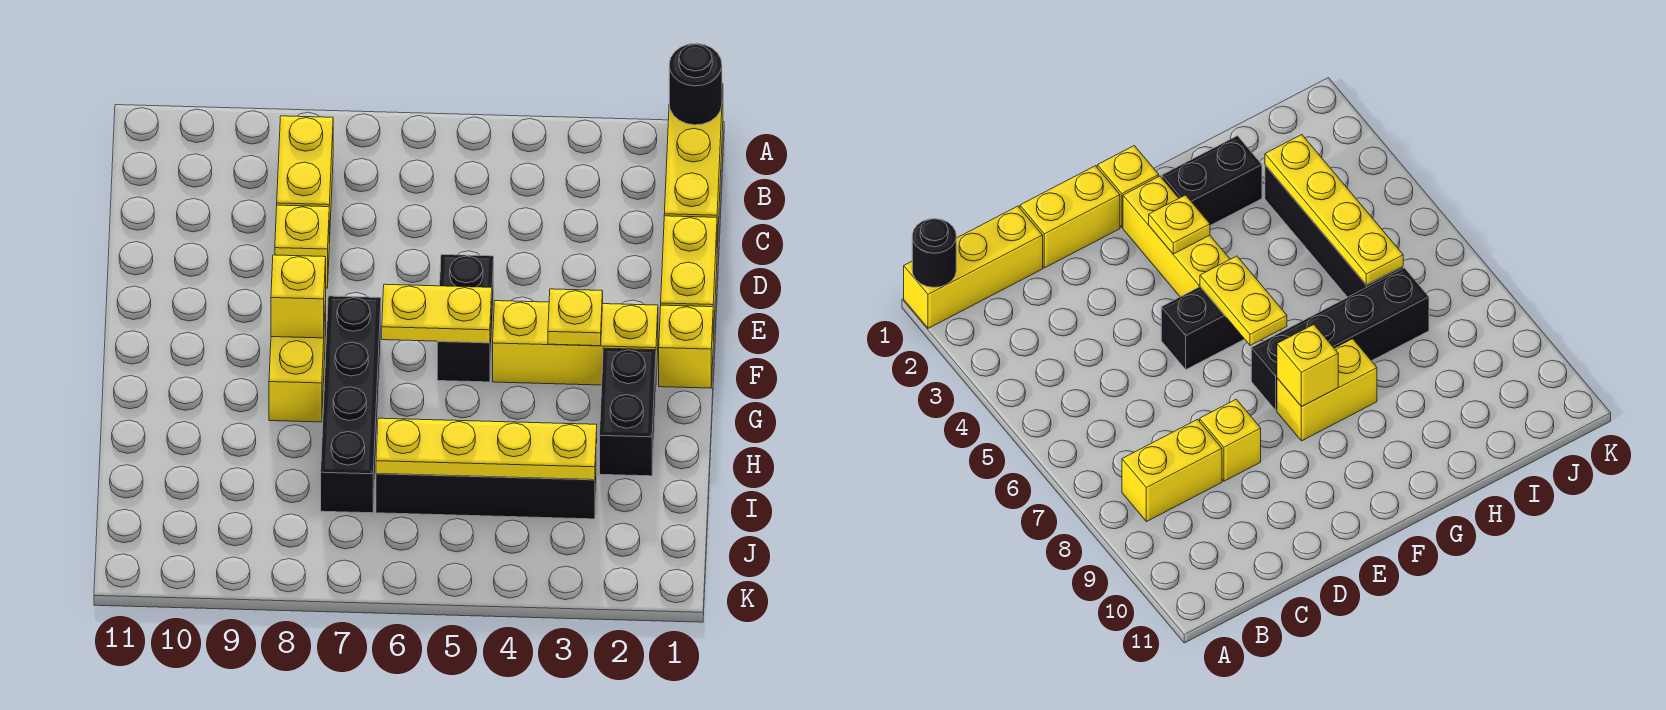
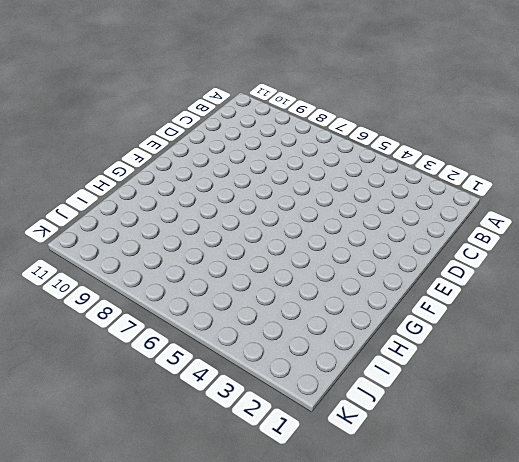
none -> yellow 1x3 brick [664,84,723,247]
none -> yellow 1x2 brick [277,116,333,243]
none -> yellow 1x2 brick [661,216,717,341]

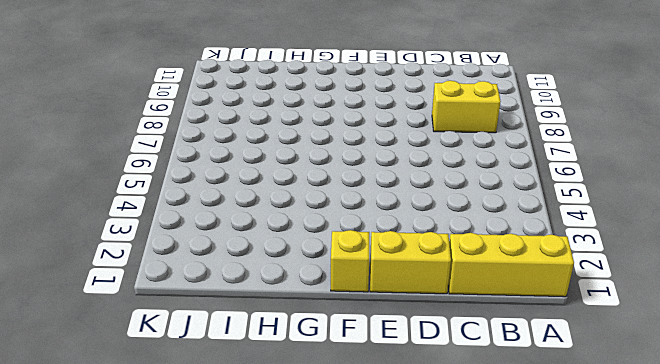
none -> yellow 1x1 brick [275,205,329,288]
none -> black 1x2 brick [437,254,494,382]
none -> yellow 1x3 brick [493,301,658,385]

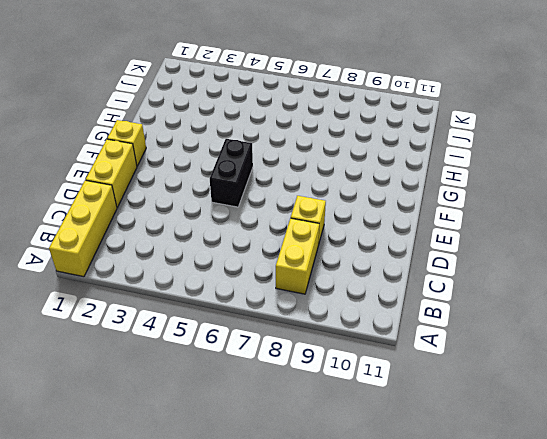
none -> yellow 1x3 brick [493,301,658,385]
none -> black 1x4 brick [321,296,381,513]
none -> yellow 1x2 brick [269,298,326,422]

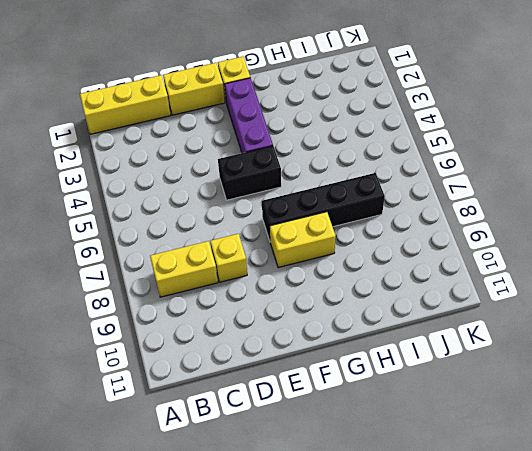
purple 1x3 brick [225,78,273,153] -> yellow 1x3 brick [493,301,658,385]
none -> black 1x2 brick [600,348,656,476]
none -> black 1x4 brick [376,445,597,519]
none -> black 1x1 round brick [669,43,722,125]

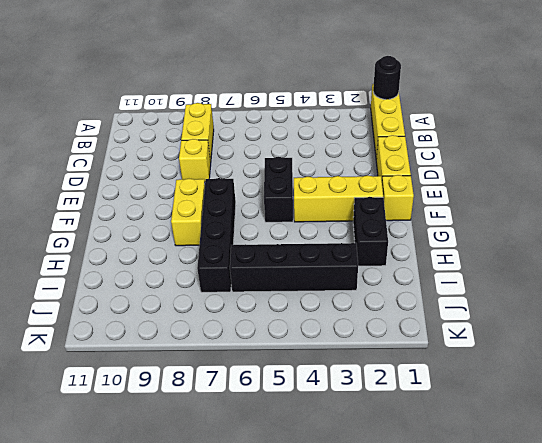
none -> yellow 1x1 plate [548,289,603,346]
none -> yellow 1x2 plate [382,284,492,343]
none -> yellow 1x1 brick [271,255,326,338]

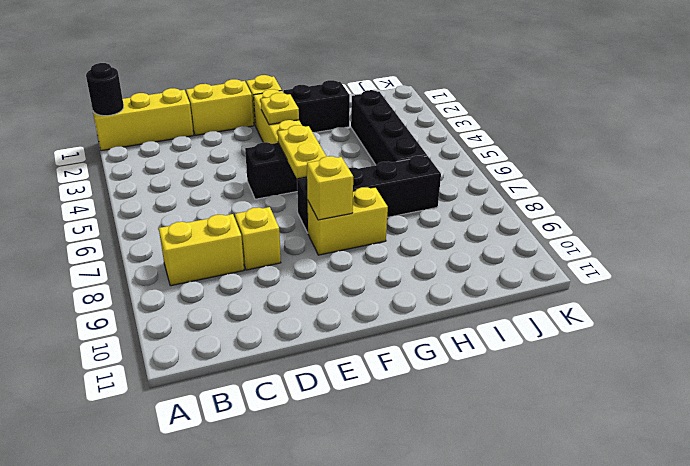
none -> yellow 1x4 plate [376,418,597,480]

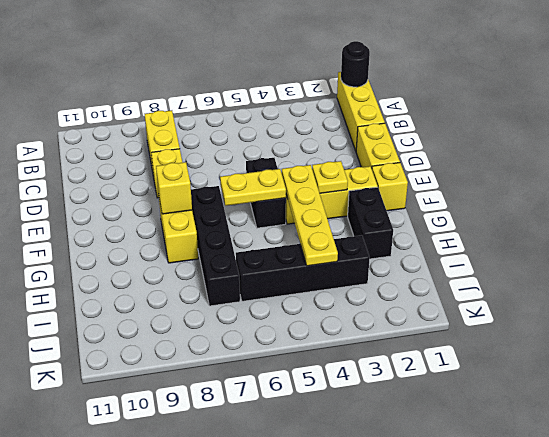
yellow 1x4 plate [282,165,338,266] -> yellow 1x4 plate turned to [376,418,597,480]

